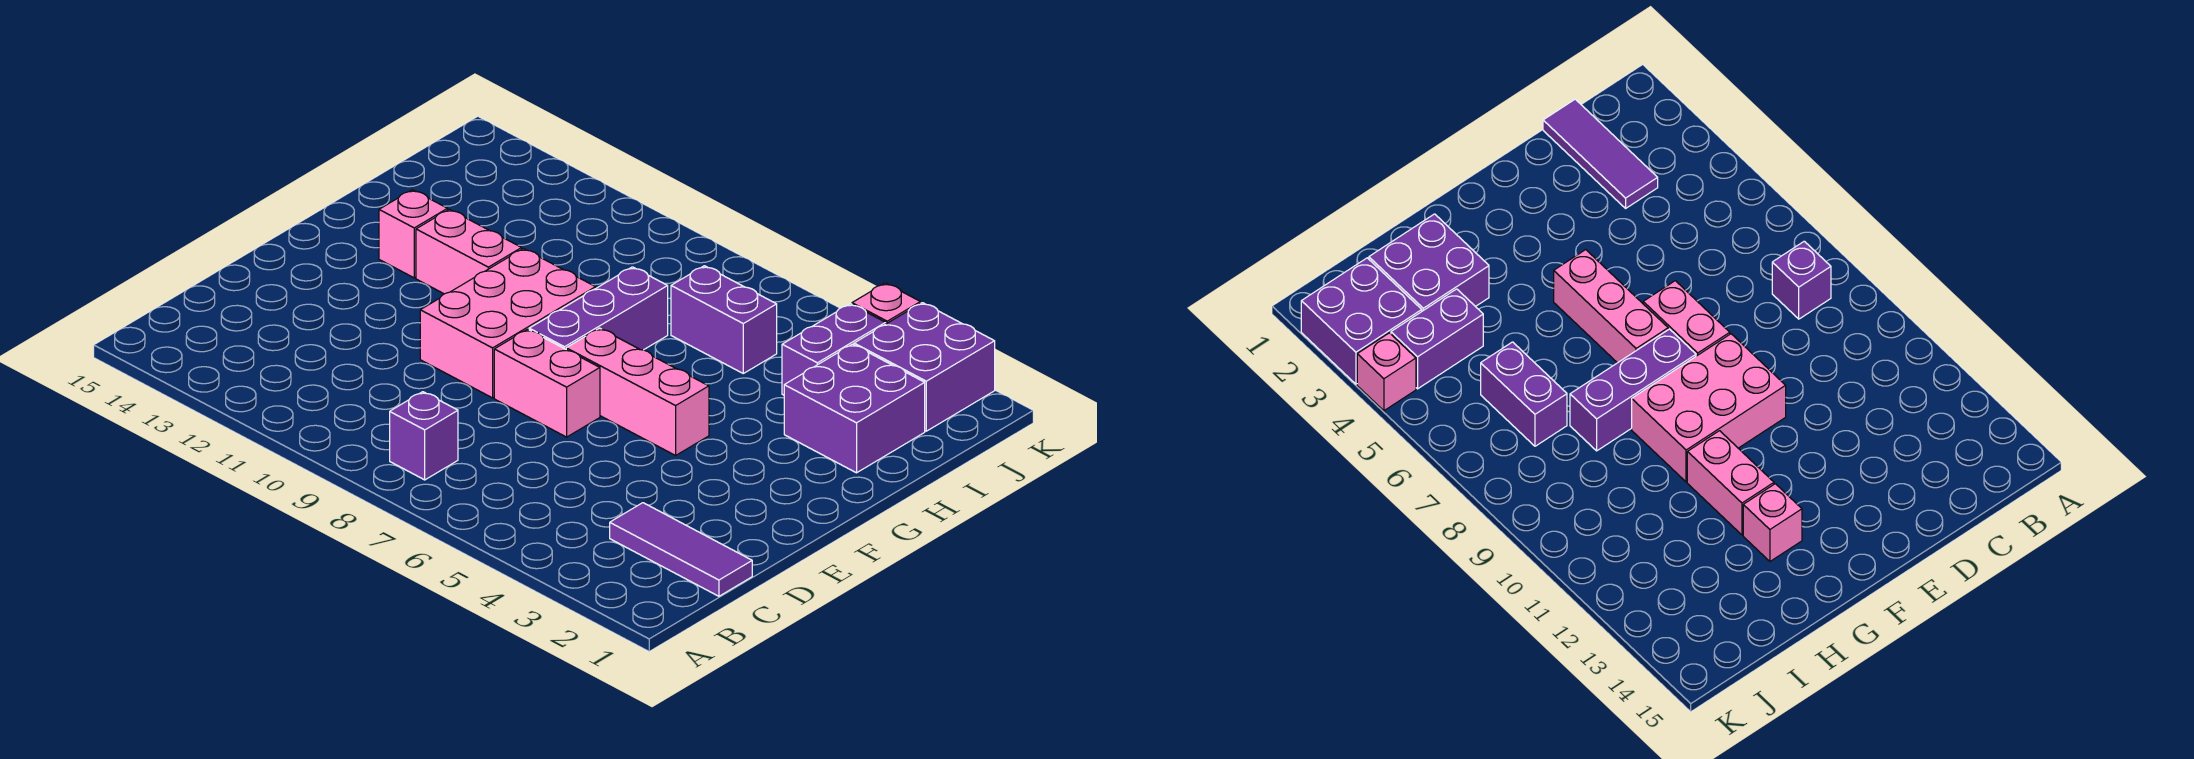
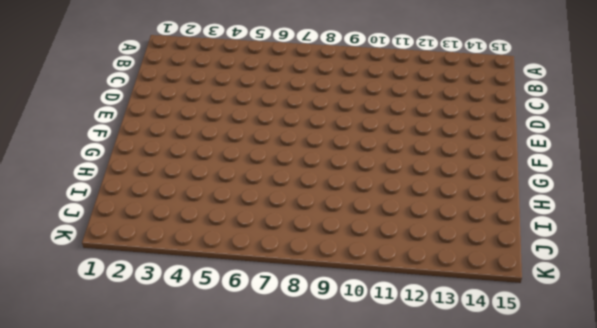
none -> purple 1x1 brick [390,392,458,480]
none -> purple 1x3 tile [610,503,752,596]
none -> pink 1x2 brick [494,329,600,437]

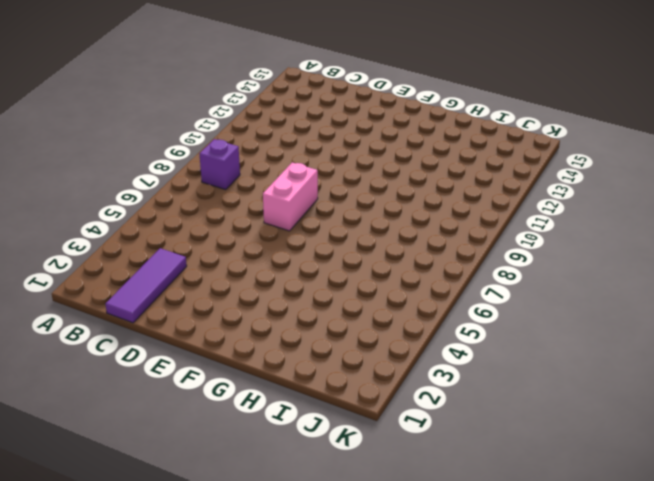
none -> pink 2x3 brick [420,249,596,398]
none -> pink 1x3 brick [566,328,709,455]
none -> purple 1x3 brick [529,267,668,350]

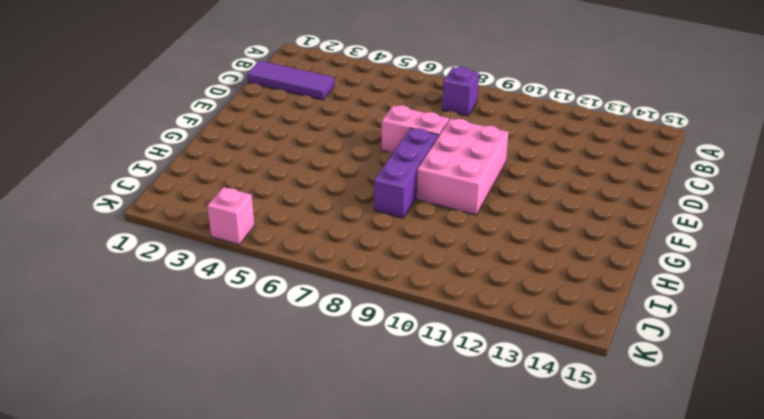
none -> pink 1x3 brick [566,328,709,455]
none -> pink 1x2 brick [416,209,522,294]
none -> pink 1x1 brick [379,190,448,278]

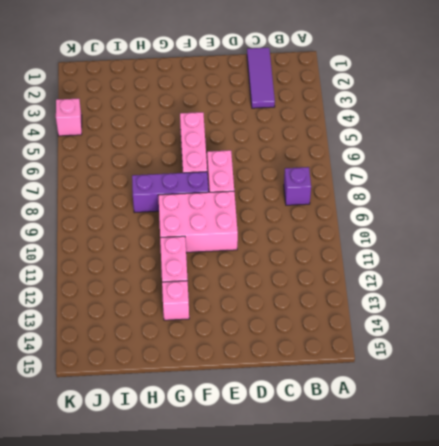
none -> purple 2x2 brick [784,344,925,473]
none -> purple 1x2 brick [782,304,886,395]
none -> purple 1x2 brick [671,266,777,373]

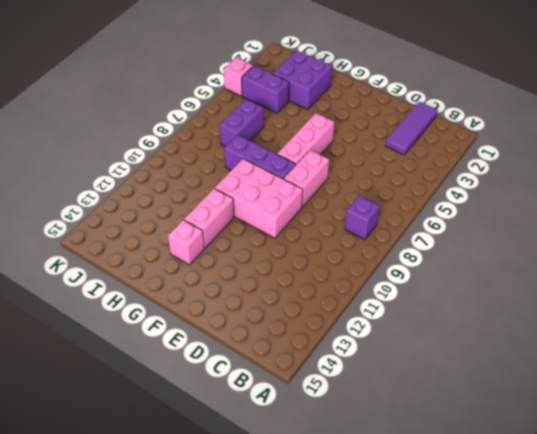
none -> purple 2x2 brick [854,303,995,431]

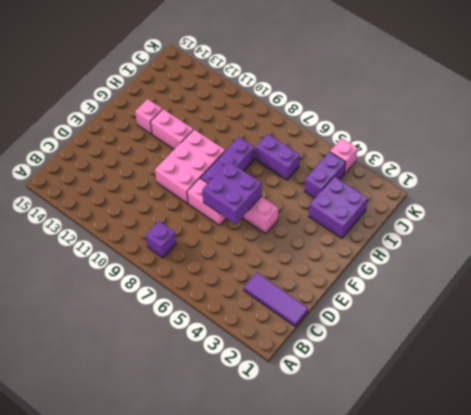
purple 2x2 brick [202,161,262,224] -> purple 2x2 brick moved to [854,303,995,431]

